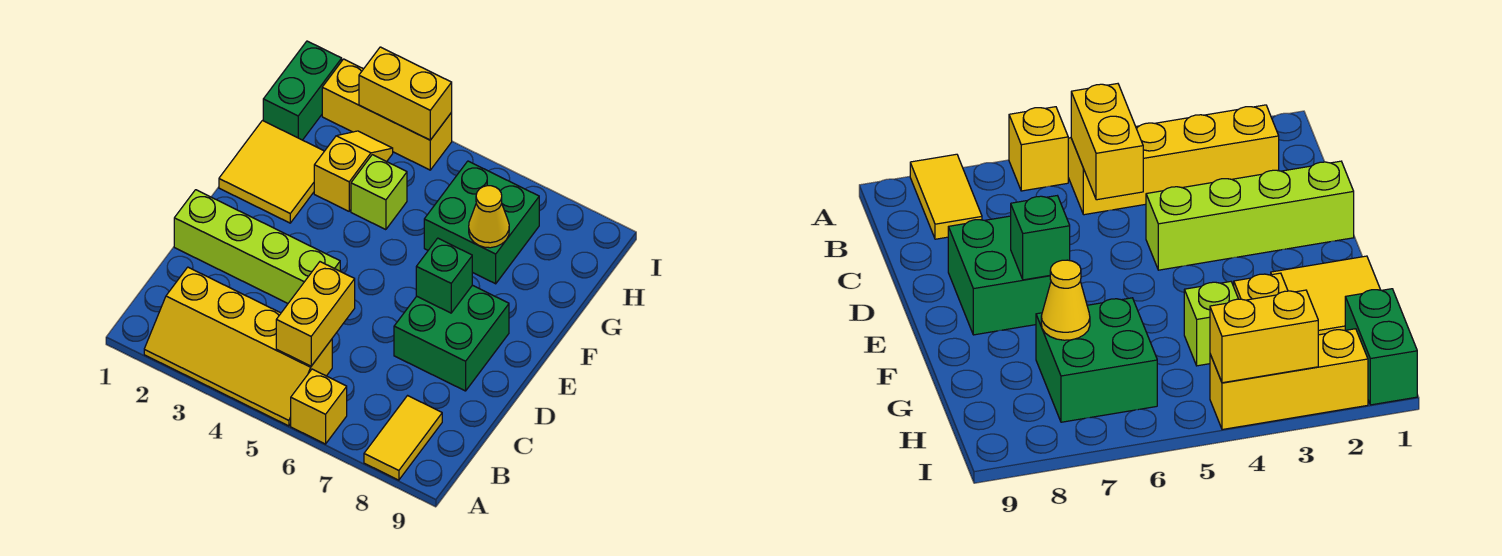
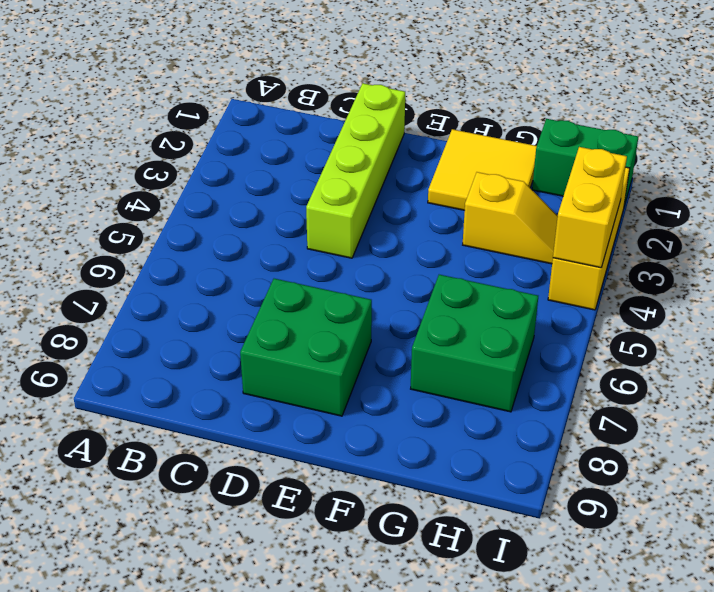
none -> yellow 2x4 slope [144,267,332,426]
none -> yellow 1x1 brick [291,369,347,444]
none -> yellow 1x2 tile [364,396,442,480]

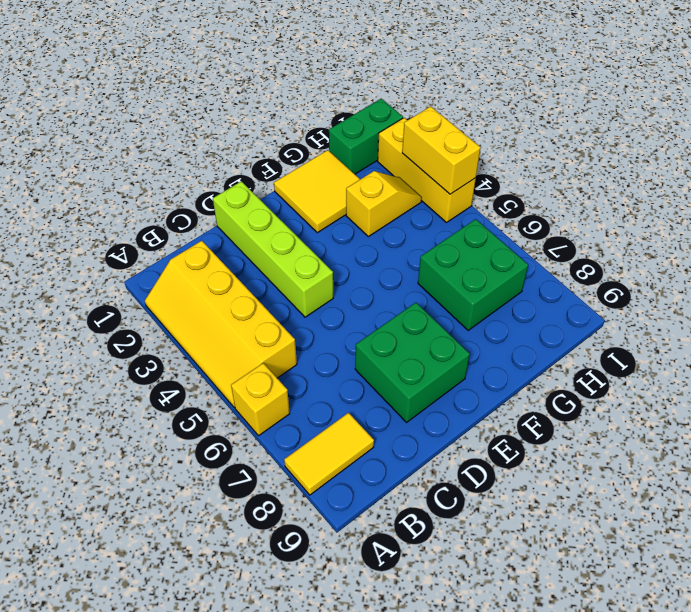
none -> lime 1x1 brick [351,155,407,230]
none -> yellow 1x2 brick [276,262,355,366]
none -> green 1x1 brick [416,238,472,313]

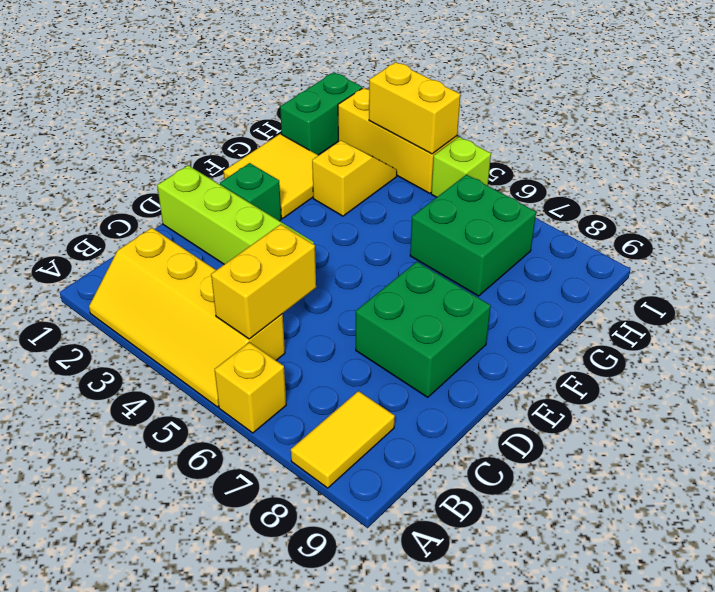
green 1x1 brick [220,163,281,221] -> green 1x1 brick moved to [416,238,472,313]
lime 1x1 brick [431,137,491,197] -> lime 1x1 brick moved to [351,155,407,230]
none -> yellow 1x1 cone [469,186,509,248]

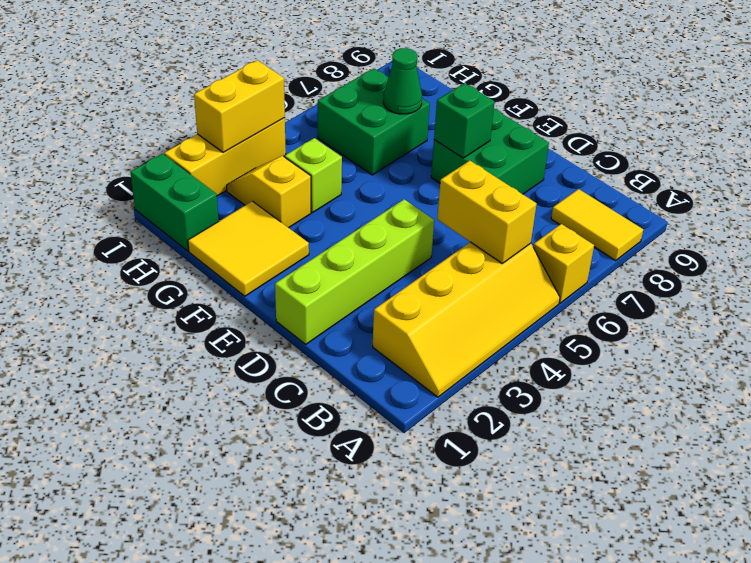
green 1x1 cone [383,48,422,114] -> yellow 1x1 cone [469,186,509,248]

